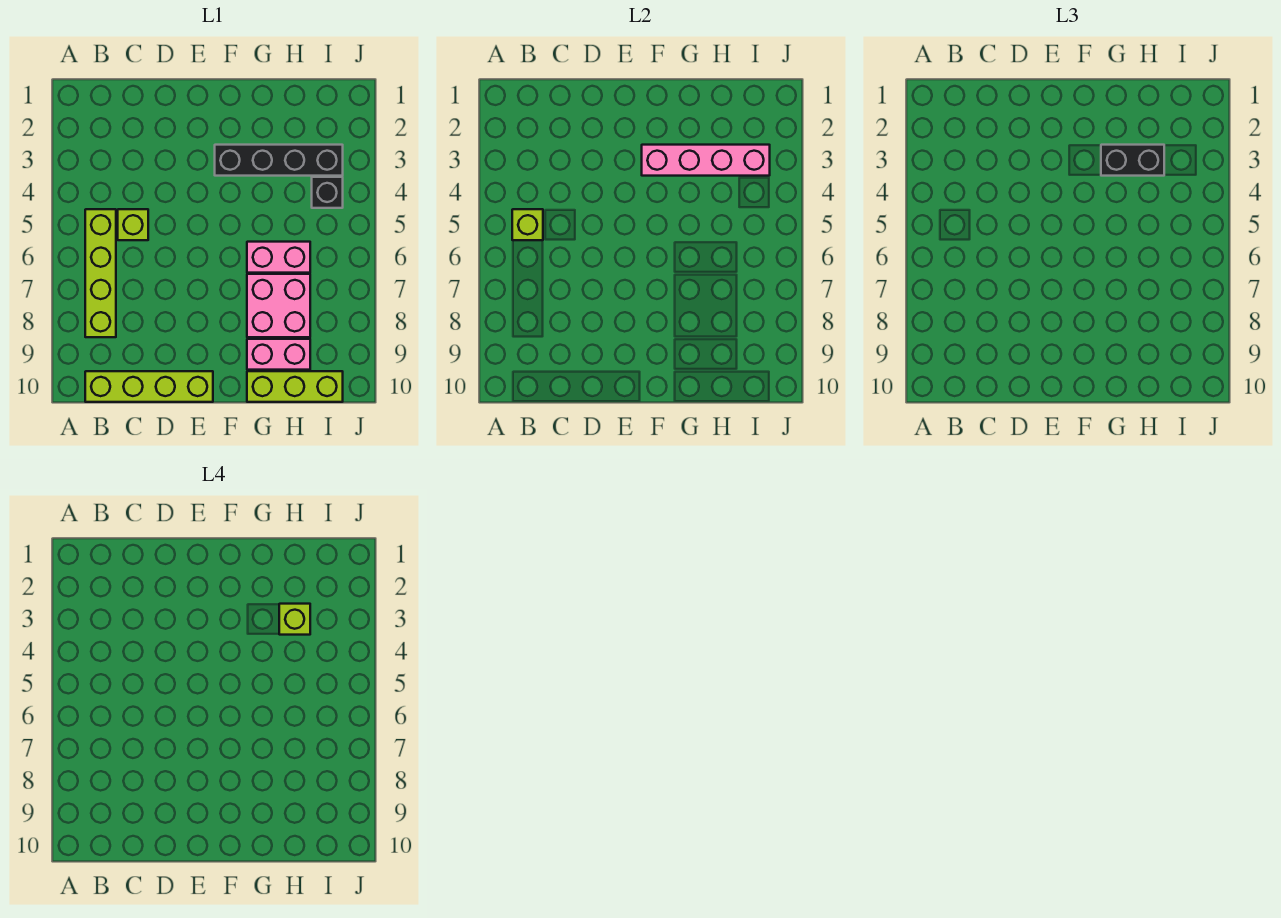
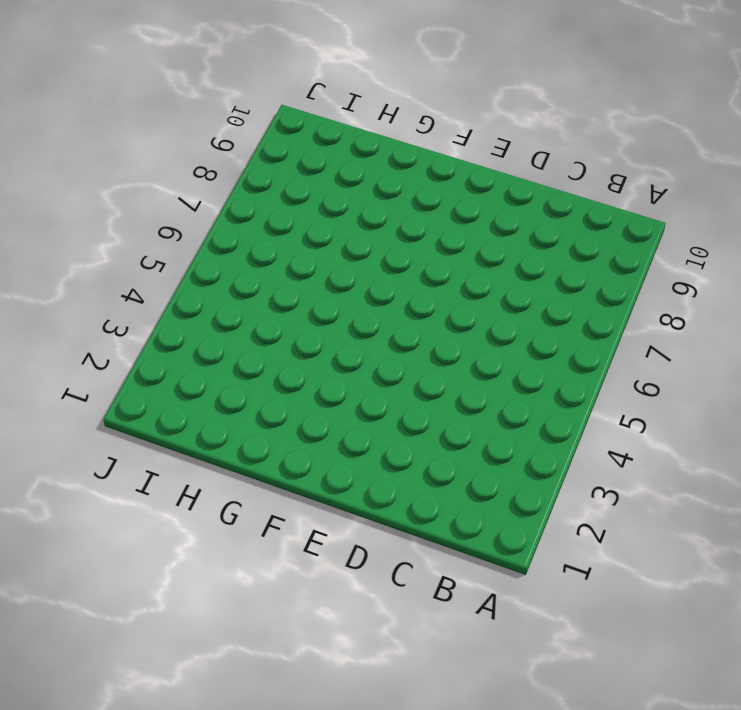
none -> lime 1x4 brick [85,209,116,337]
none -> lime 1x4 brick [85,371,213,402]
none -> lime 1x1 brick [118,209,148,240]

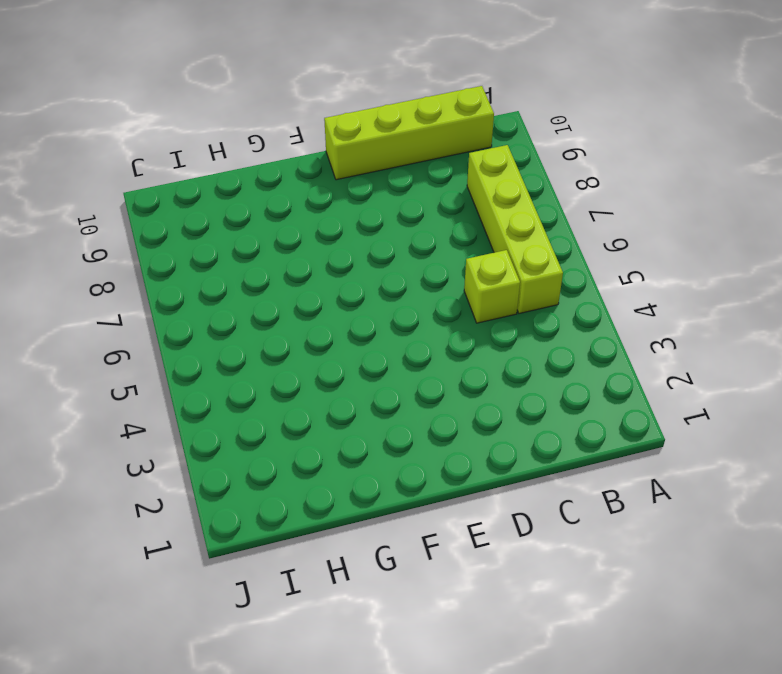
none -> black 1x4 brick [215,145,343,176]
none -> pink 1x2 brick [247,242,310,273]
none -> pink 2x2 brick [247,274,310,337]

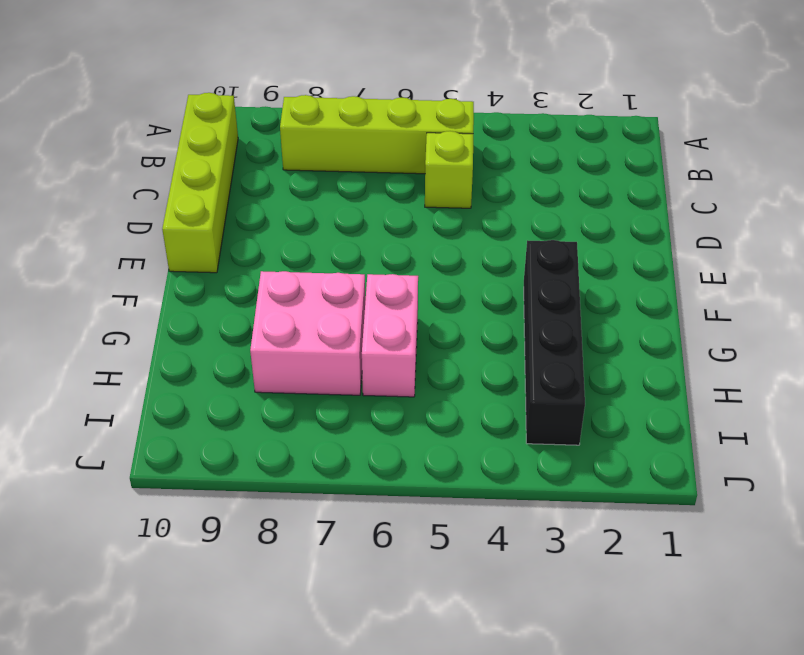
none -> pink 1x2 brick [247,339,310,370]
none -> lime 1x3 brick [247,371,343,402]
none -> black 1x1 brick [312,177,343,208]

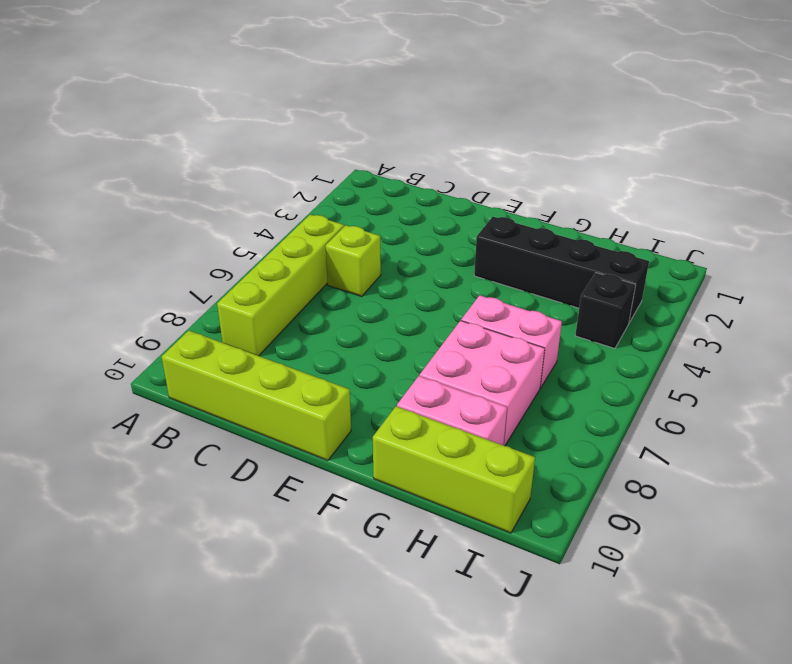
none -> lime 1x1 brick [512,209,543,240]
none -> pink 1x4 brick [642,145,770,176]
none -> black 1x2 brick [1101,145,1164,176]

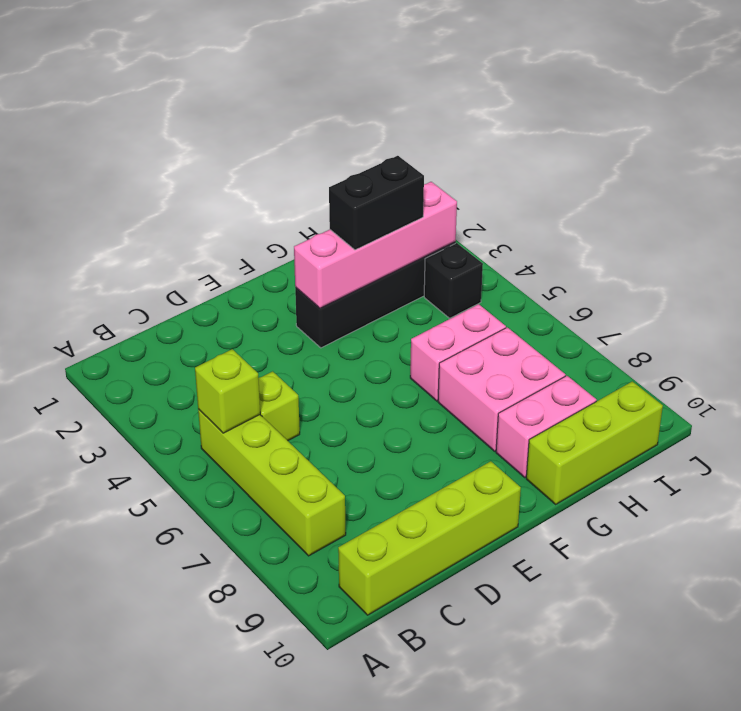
none -> lime 1x1 brick [279,604,310,635]

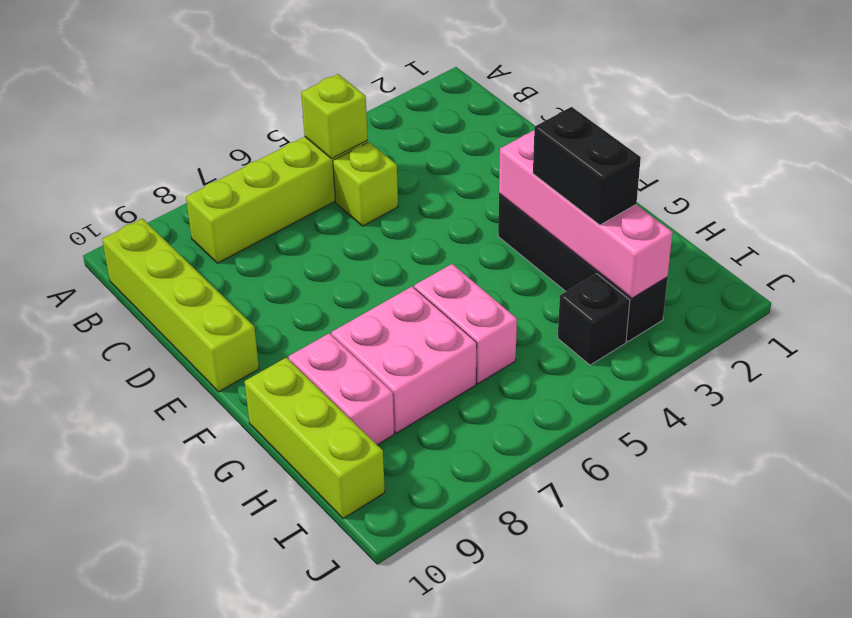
none -> lime 1x1 brick [279,604,310,635]

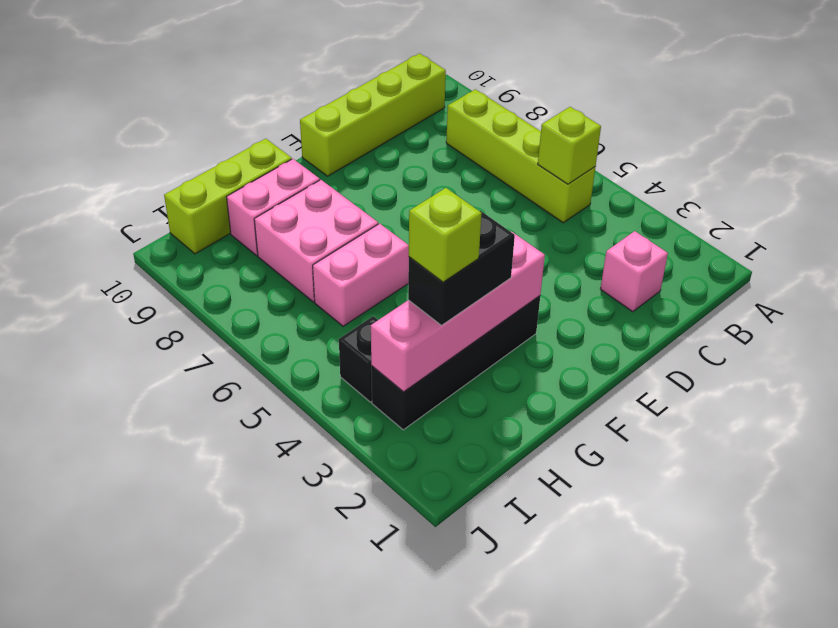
pink 1x1 brick [601,231,668,312] -> none
none -> lime 1x1 brick [118,209,148,240]

